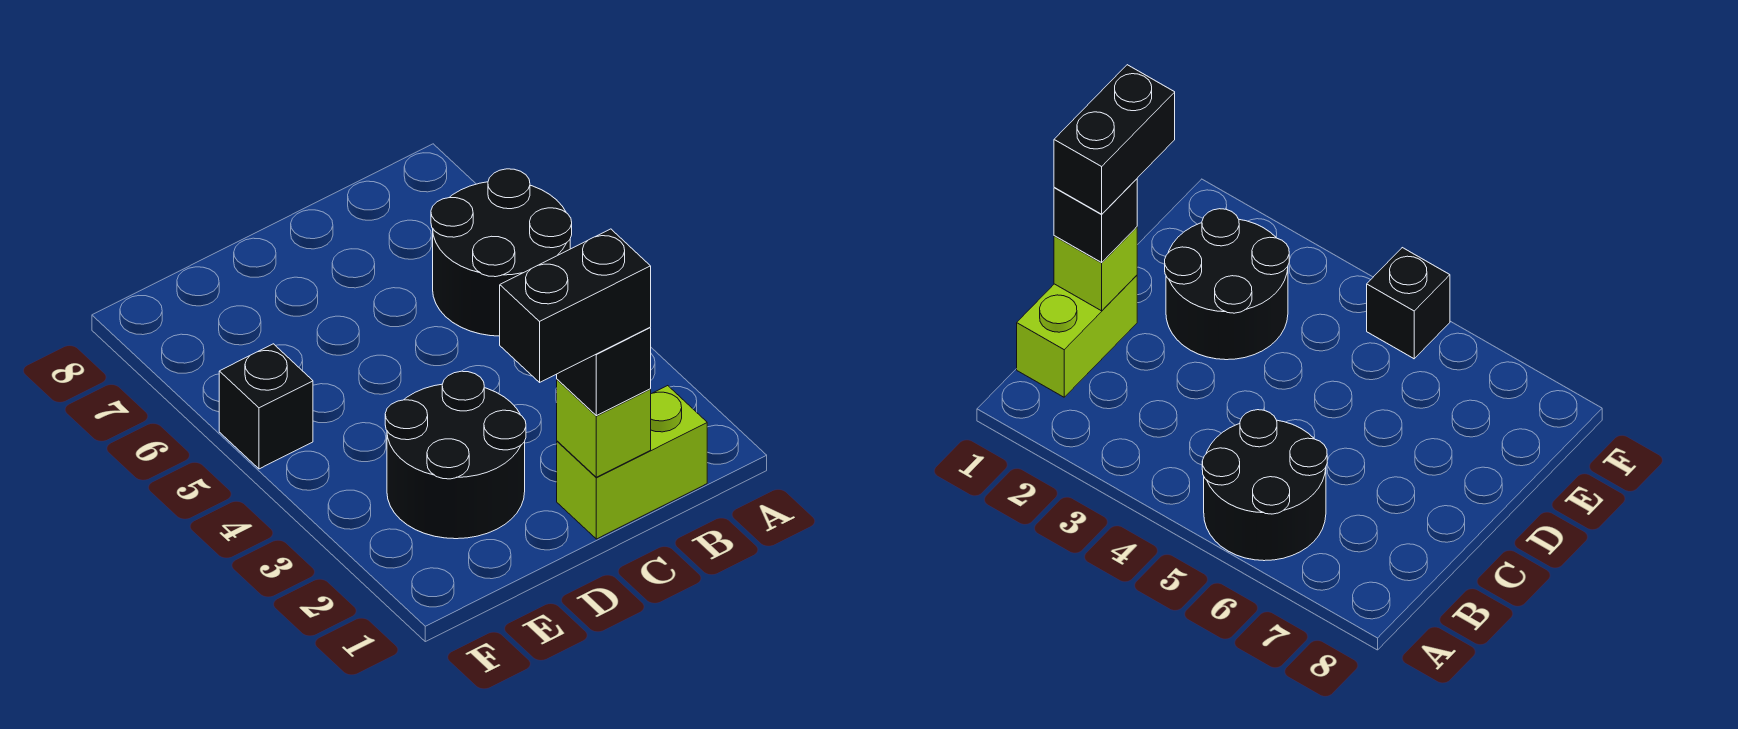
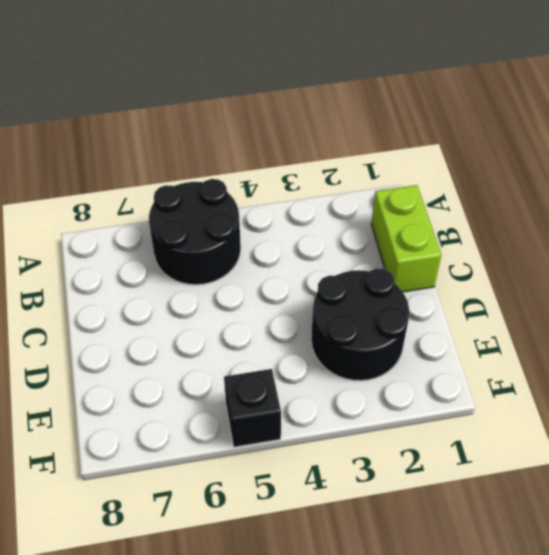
none -> lime 1x1 brick [557,380,651,477]
none -> black 1x1 brick [557,328,651,416]

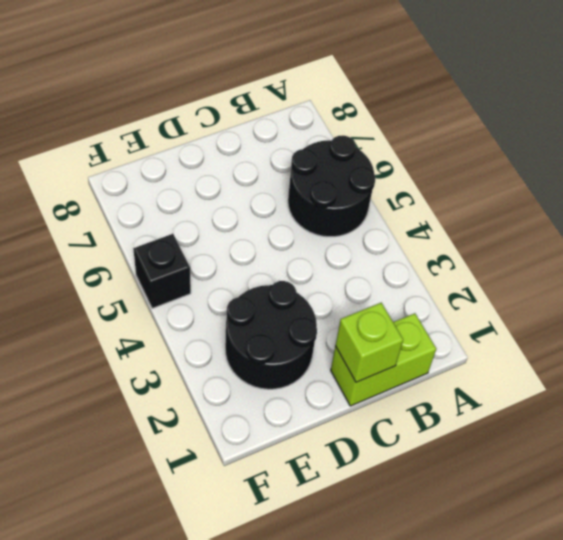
none -> black 1x1 brick [557,328,651,416]
none -> black 1x2 brick [500,229,651,382]

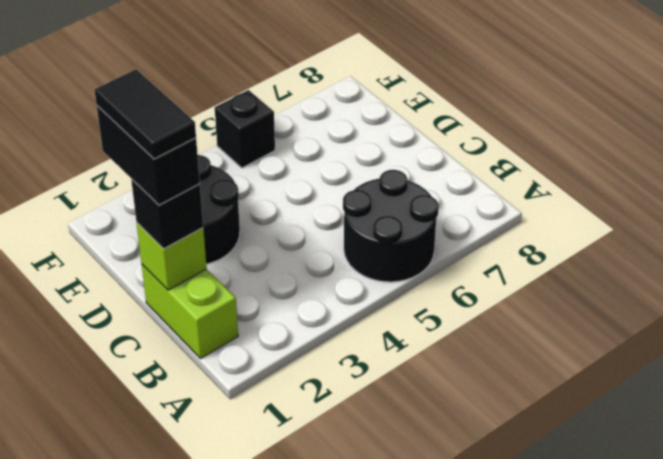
black 1x2 tile [95,70,196,159] -> none

